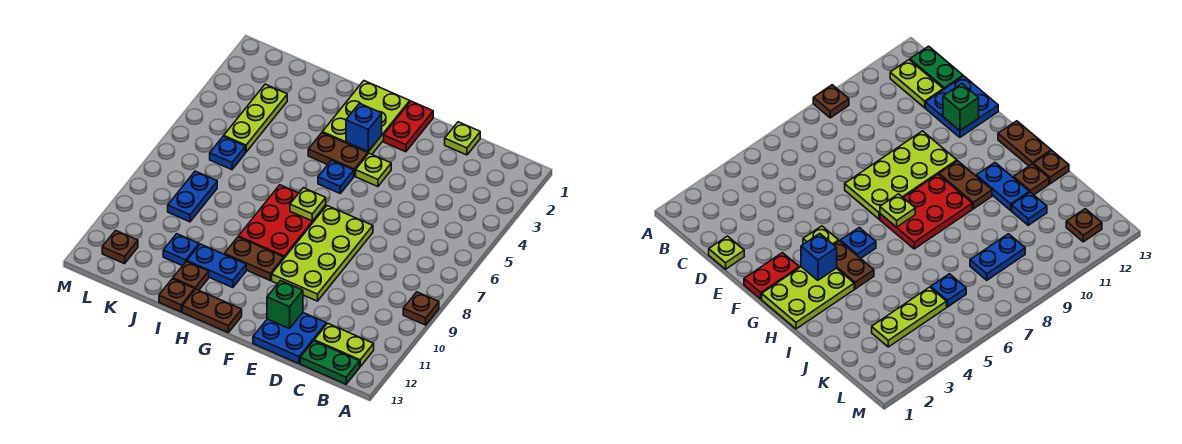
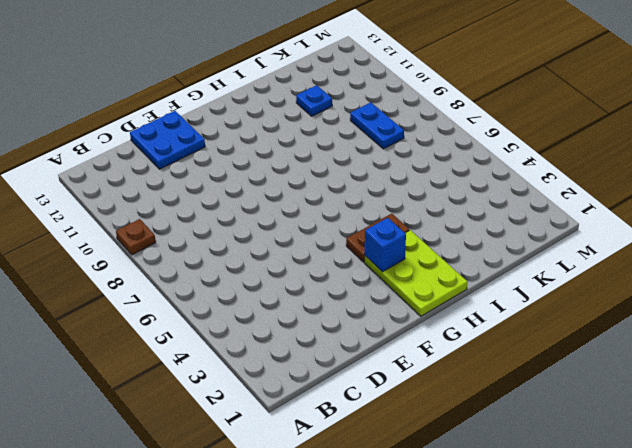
none -> lime 1x2 plate [314,323,374,367]
none -> green 1x2 plate [300,341,360,384]
none -> lime 1x1 plate [445,122,480,155]

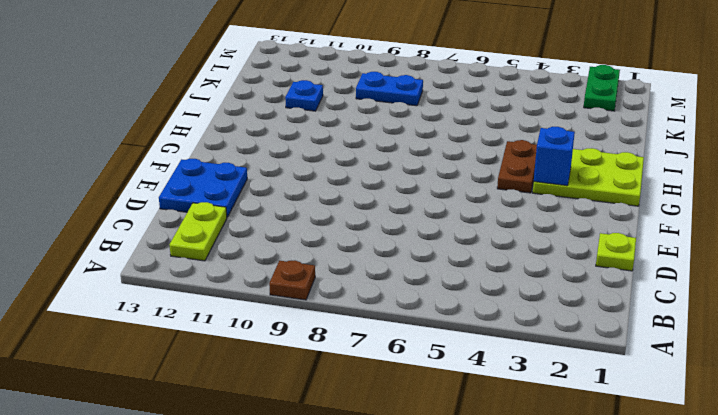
green 1x2 plate [584,65,620,111] -> green 1x2 plate moved to [300,341,360,384]
none -> lime 2x4 plate [272,206,373,301]
none -> red 1x2 plate [384,101,433,152]
none -> lime 1x1 plate [356,153,391,187]

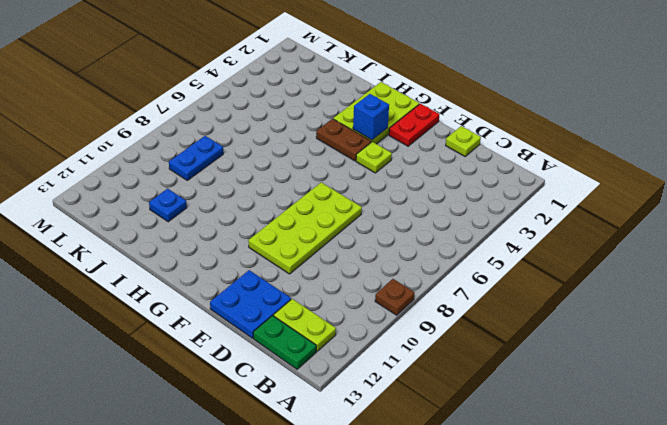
none -> blue 1x1 plate [318,160,354,193]
none -> red 2x3 plate [238,185,326,258]
none -> brown 1x2 plate [224,237,284,280]

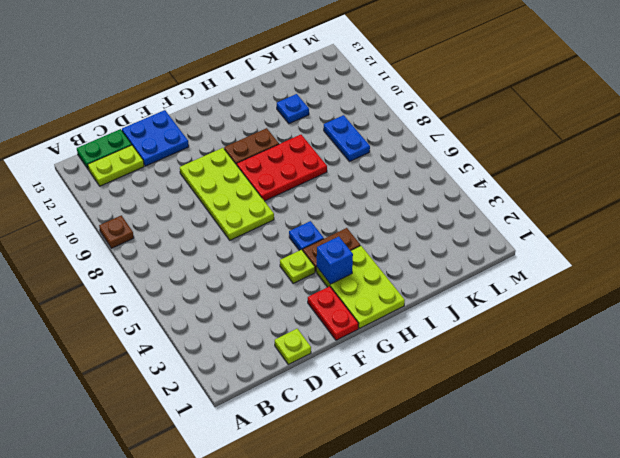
red 2x3 plate [237,135,327,201] -> red 2x3 plate turned to [238,185,326,258]
none -> brown 1x2 plate [182,289,242,332]
none -> blue 1x2 plate [187,244,246,288]
none -> brown 1x1 plate [173,261,209,290]

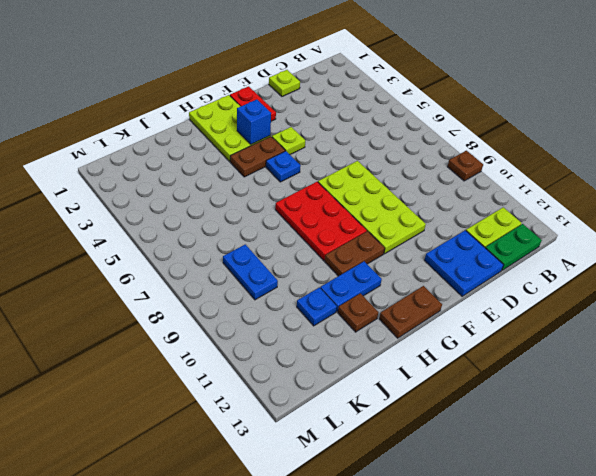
none -> brown 1x1 plate [159,279,195,312]
none -> lime 1x3 plate [224,84,287,152]
none -> blue 1x1 plate [210,136,245,170]

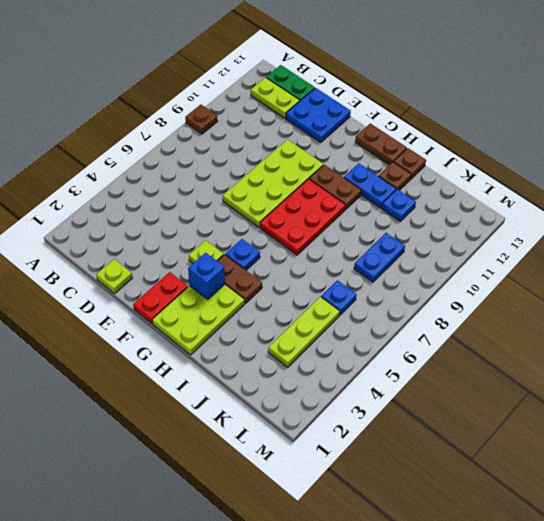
none -> brown 1x1 plate [102,230,138,264]
none -> green 1x1 brick [267,281,303,329]
none -> lime 1x1 plate [290,188,326,221]

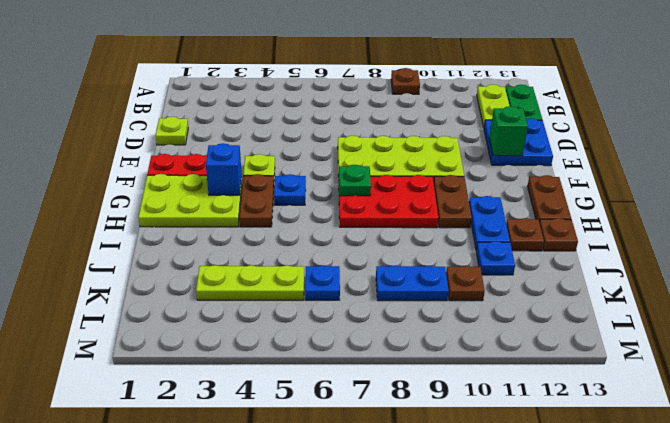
green 1x1 plate [339,165,371,196] -> lime 1x1 plate [290,188,326,221]
brown 1x1 plate [446,266,485,301] -> brown 1x1 plate moved to [102,230,138,264]

